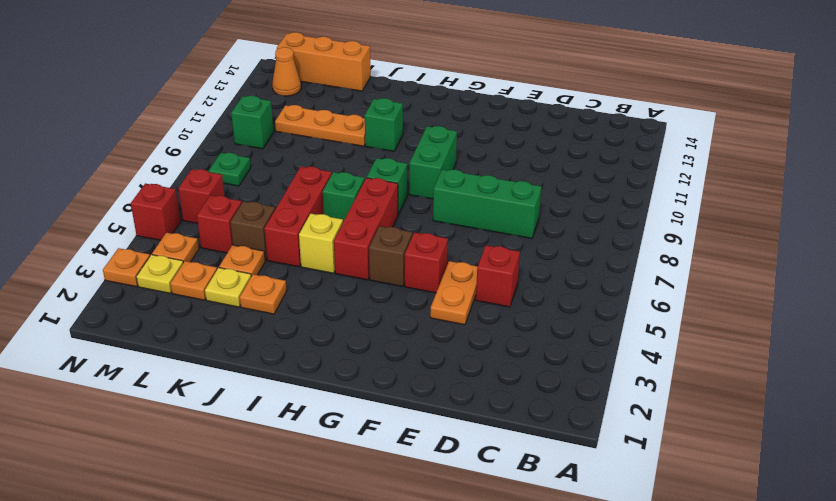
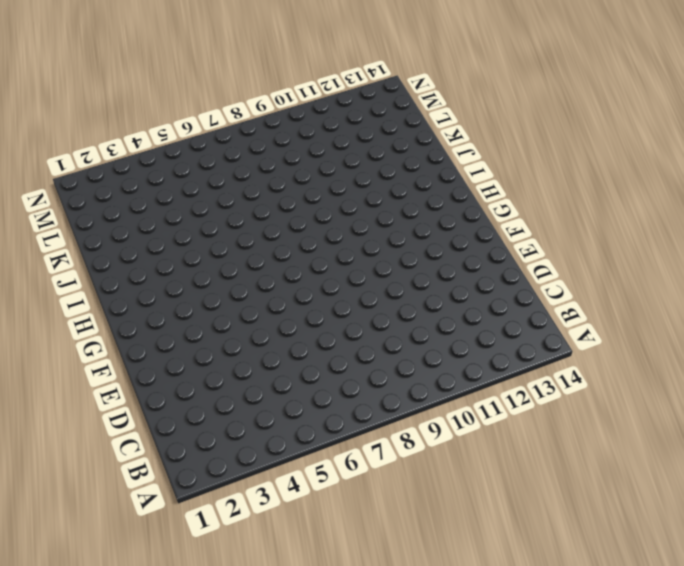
none -> red 1x1 brick [476,245,520,307]
none -> green 1x3 brick [433,169,542,238]
none -> orange 1x2 plate [430,261,478,325]

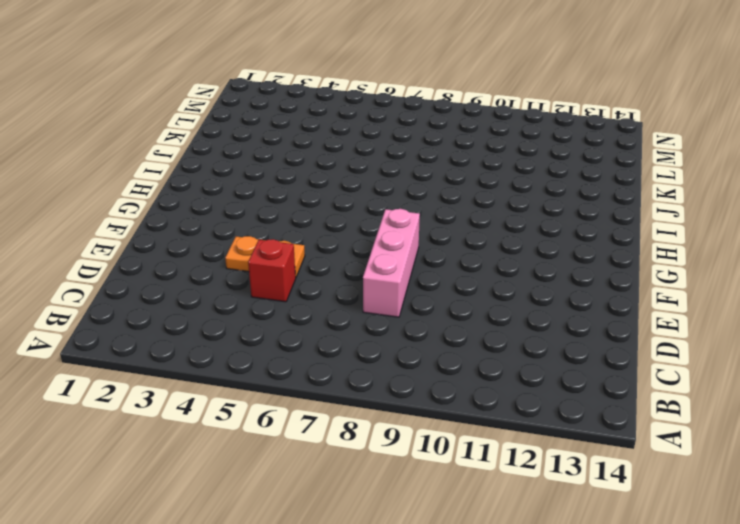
pink 1x3 brick [363,209,420,317] -> green 1x3 brick [433,169,542,238]
none -> red 1x1 brick [405,232,448,293]
none -> brown 1x1 brick [369,226,413,287]
none -> green 1x2 brick [409,126,457,199]

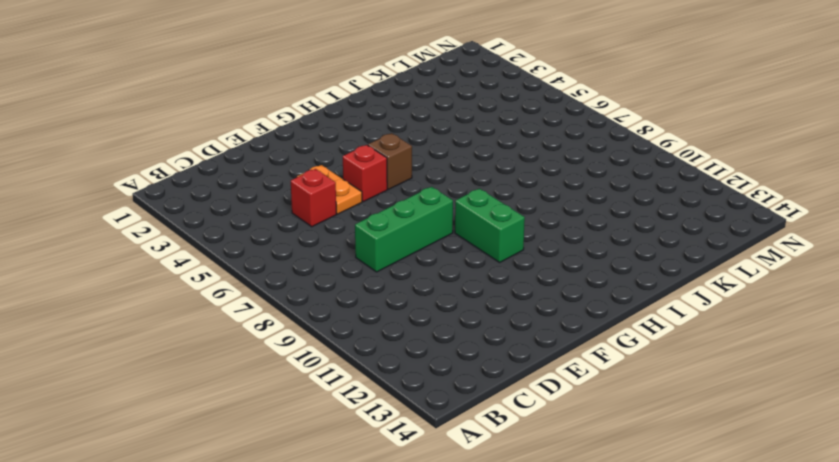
none -> red 1x3 brick [334,178,398,280]
none -> green 1x1 brick [367,158,407,214]
none -> yellow 1x1 brick [299,214,343,273]

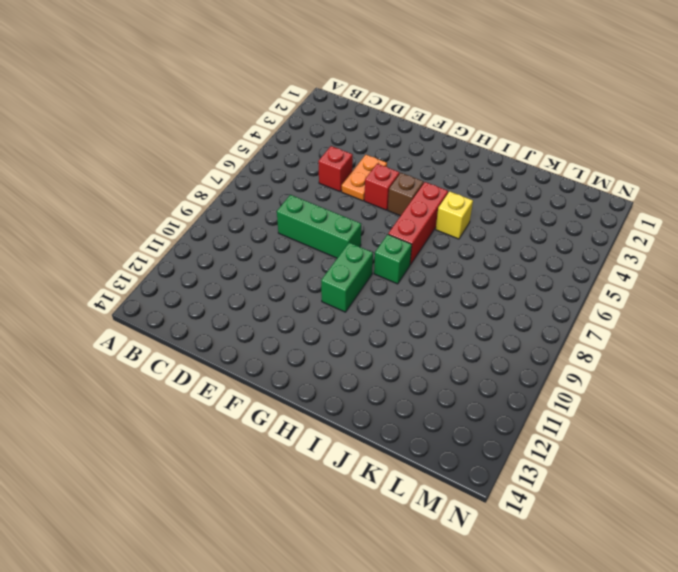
none -> green 1x1 brick [323,172,365,222]
none -> green 1x1 brick [365,98,403,151]
none -> orange 1x1 plate [240,274,287,314]

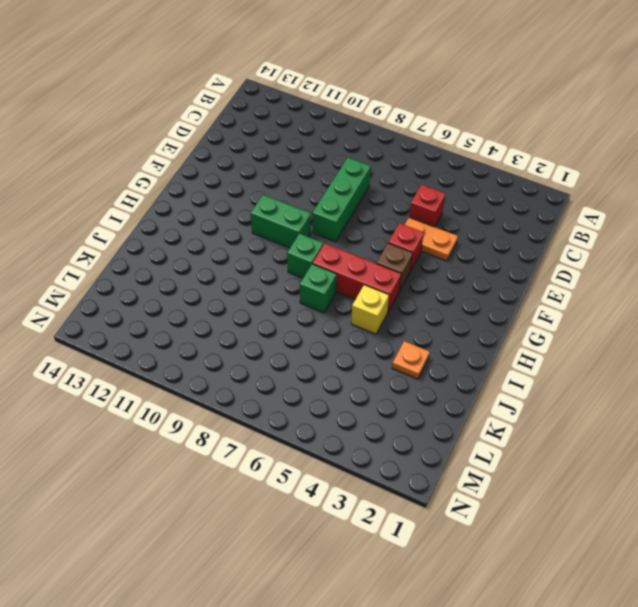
none -> green 1x1 brick [365,98,403,151]
none -> red 1x3 brick [264,167,332,267]
none -> orange 1x3 plate [275,105,365,146]

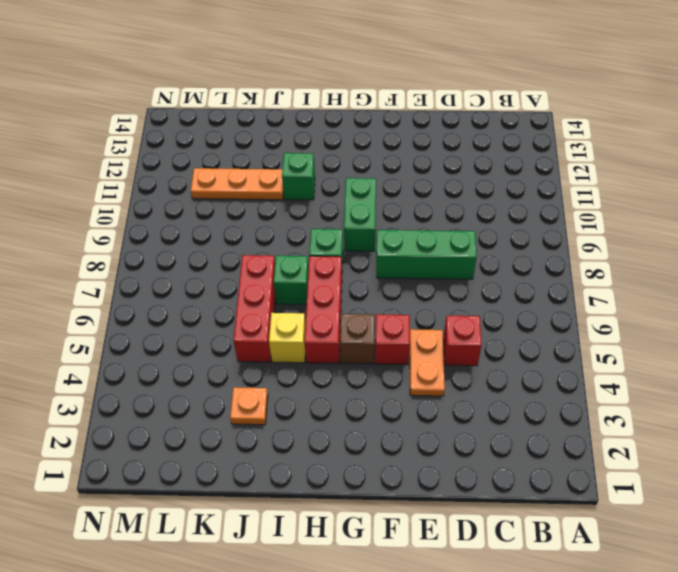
none -> yellow 1x1 plate [205,268,251,307]
none -> orange 1x1 plate [219,245,265,276]
none -> brown 1x1 brick [230,201,275,260]

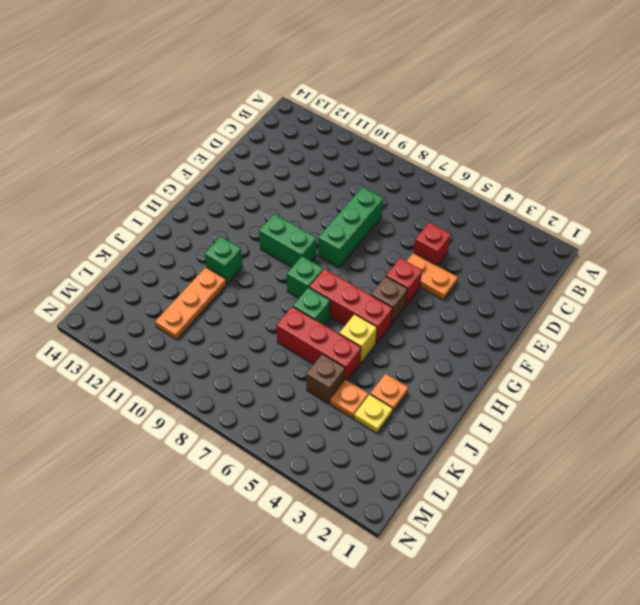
none -> orange 1x3 brick [277,32,371,91]
none -> orange 1x1 plate [170,261,217,300]
none -> red 1x1 brick [197,195,242,253]

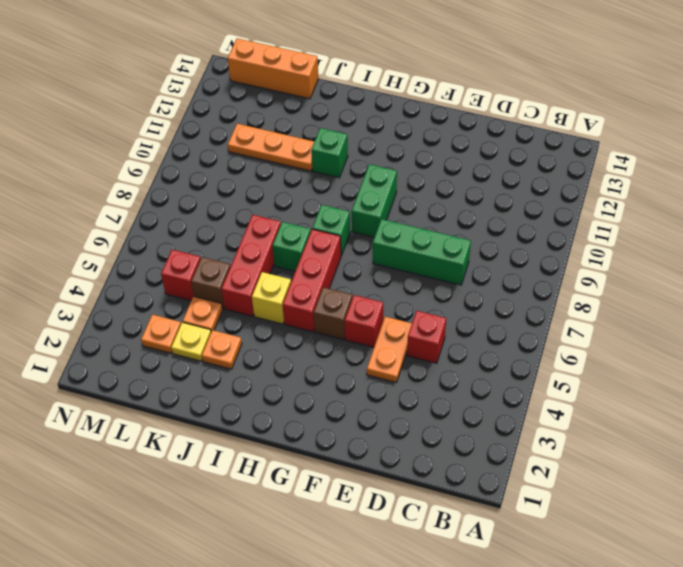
none -> yellow 1x1 plate [137,255,183,293]
none -> orange 1x1 plate [152,233,199,263]
none -> red 1x1 brick [178,169,225,223]

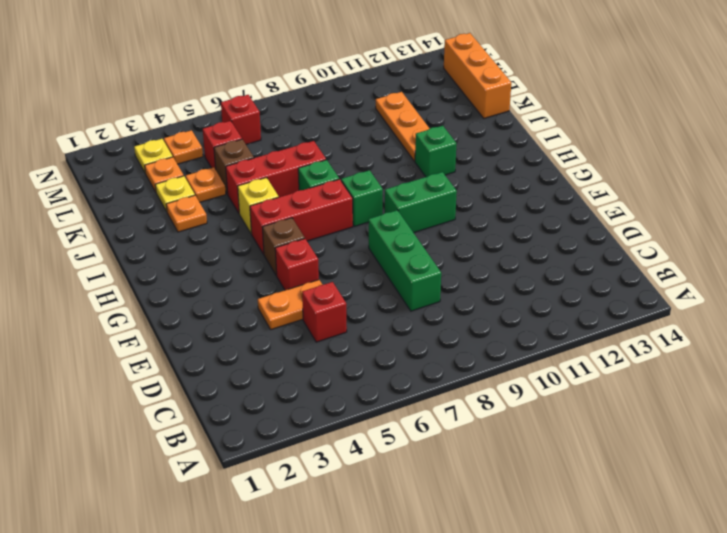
none -> green 1x1 plate [209,153,251,186]
none -> green 1x1 brick [231,96,274,149]
none -> orange 1x1 cone [272,47,301,96]

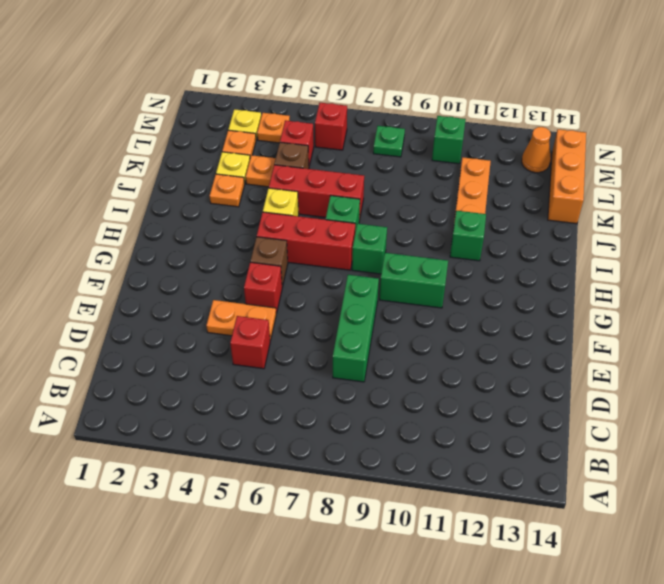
none -> orange 1x1 plate [103,248,150,287]
none -> red 1x1 brick [131,183,181,240]

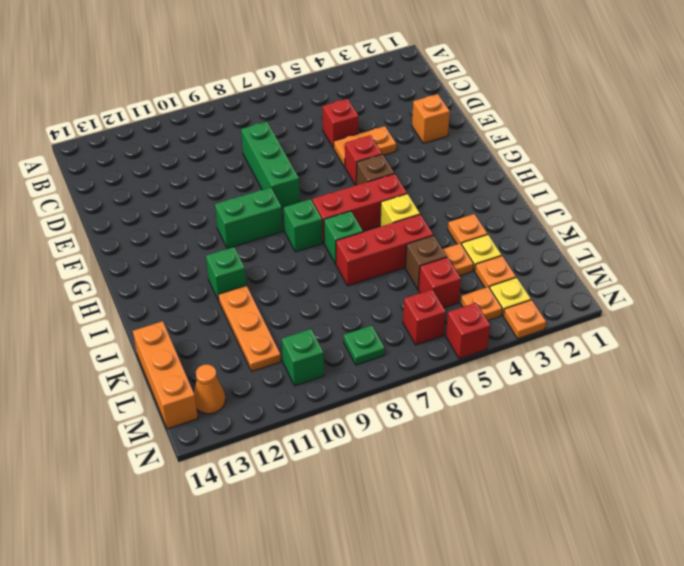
orange 1x1 brick [412,94,450,143] -> none

